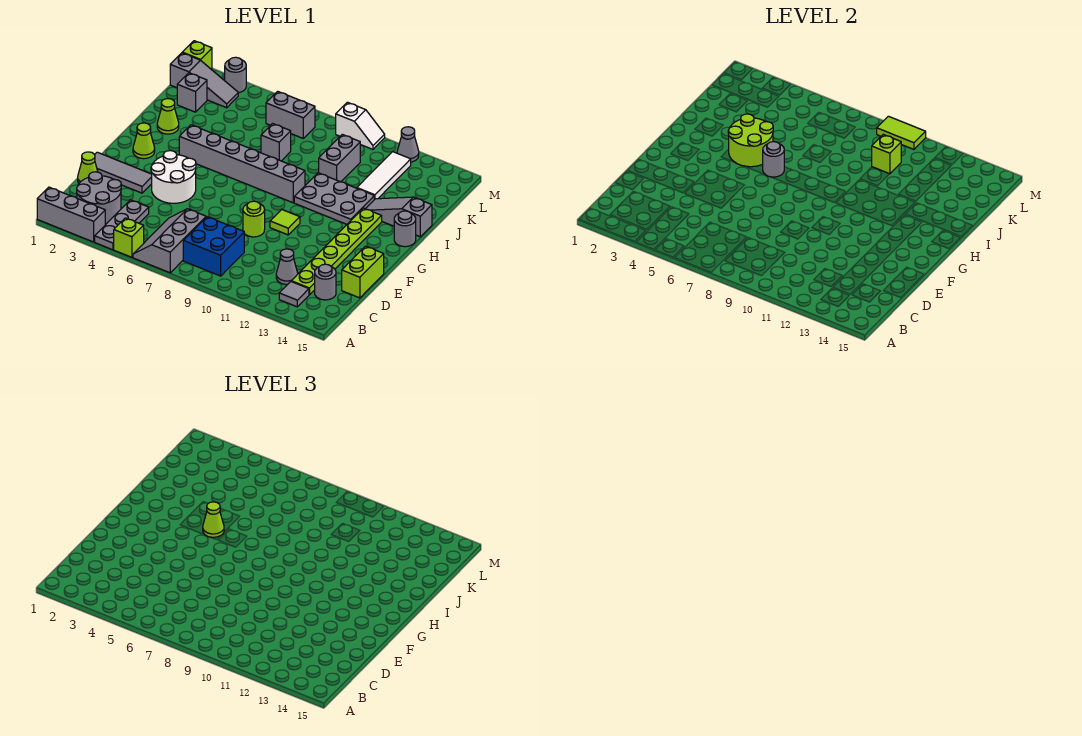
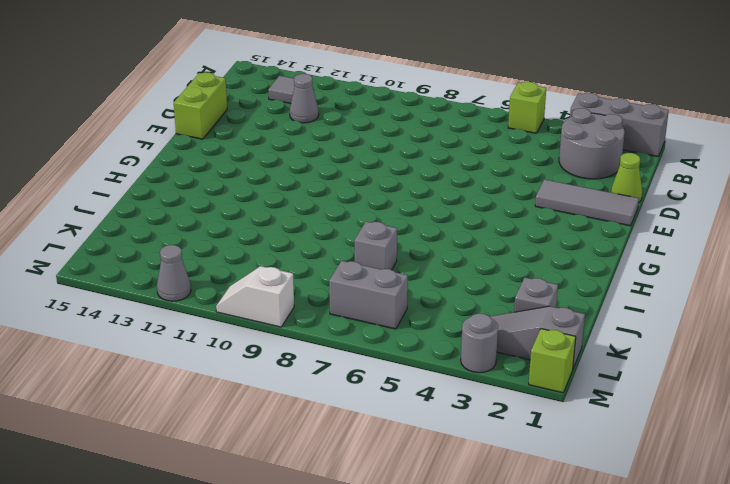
none -> grey 1x3 plate [95,200,149,250]
none -> grey 2x3 slope [133,209,206,273]
none -> blue 2x2 brick [183,217,244,276]
none -> lime 1x6 plate [291,208,382,295]

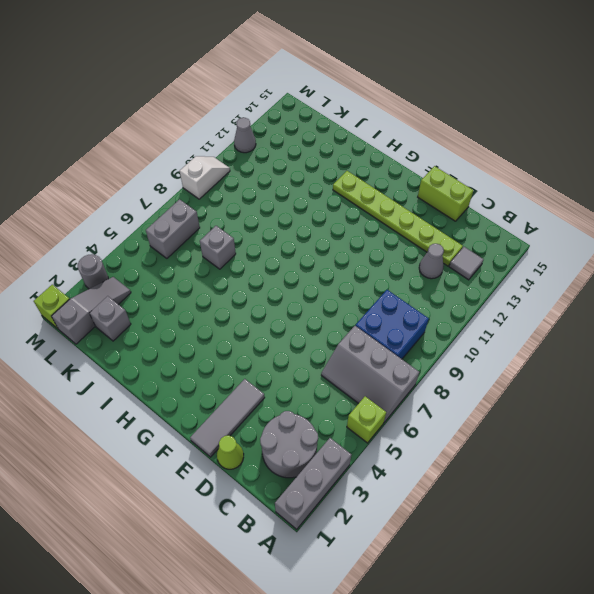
none -> grey 1x3 plate [95,200,149,250]
none -> grey 1x1 round brick [315,264,336,300]
none -> white 2x2 round brick [151,151,196,203]
none -> lime 1x1 round brick [243,201,265,237]

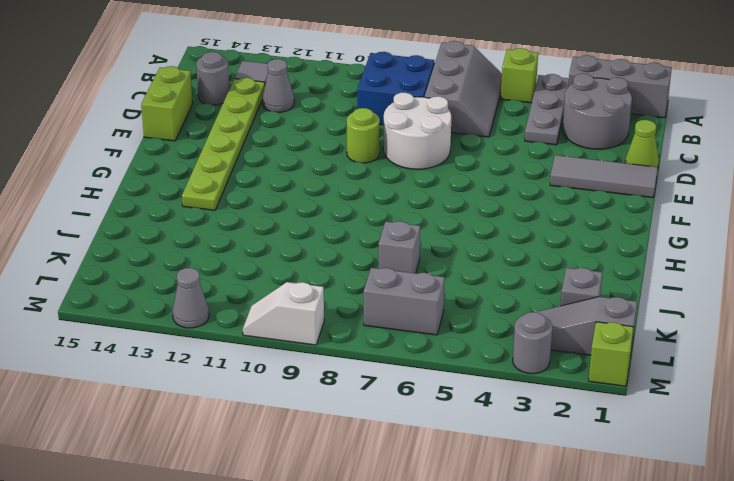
white 2x2 round brick [383,93,451,169] -> white 2x2 round brick moved to [151,151,196,203]
none -> lime 1x1 tile [270,209,300,235]
none -> lime 1x1 cone [133,123,155,159]
none -> grey 1x6 brick [179,125,305,203]
none -> grey 2x3 plate [294,173,374,224]

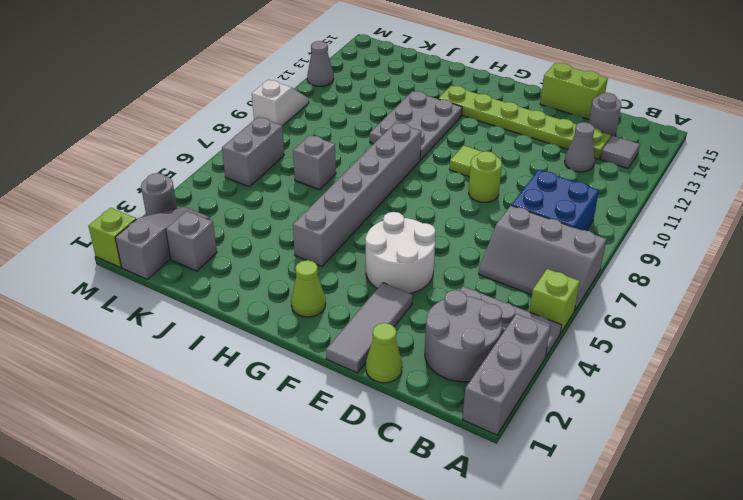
none -> grey 1x1 round brick [394,211,416,247]
none -> lime 1x1 cone [157,99,179,134]
none -> grey 1x3 slope [366,197,432,237]
none -> grey 1x2 brick [319,134,360,182]

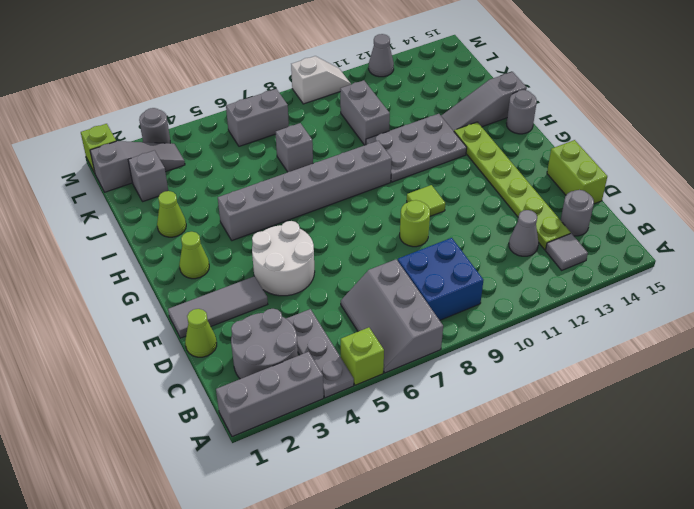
none -> white 1x3 tile [357,152,411,200]
none -> lime 2x2 round brick [728,114,773,167]
none -> grey 1x1 round brick [763,142,784,177]
none -> lime 1x1 brick [872,134,901,174]

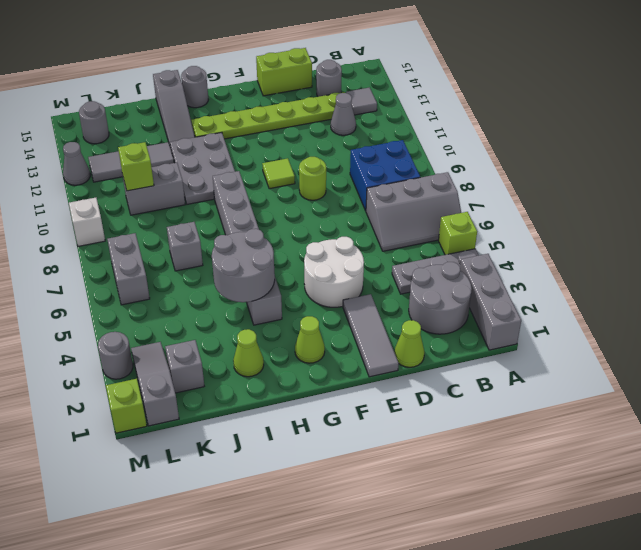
grey 2x2 round brick [212,229,275,302] -> lime 2x2 round brick [728,114,773,167]
grey 1x3 tile [88,142,174,182] -> white 1x3 tile [357,152,411,200]
grey 1x1 round brick [79,101,109,144] -> grey 1x1 round brick moved to [763,142,784,177]
none -> lime 1x2 tile [877,116,926,149]
none -> lime 1x1 cone [203,502,224,537]

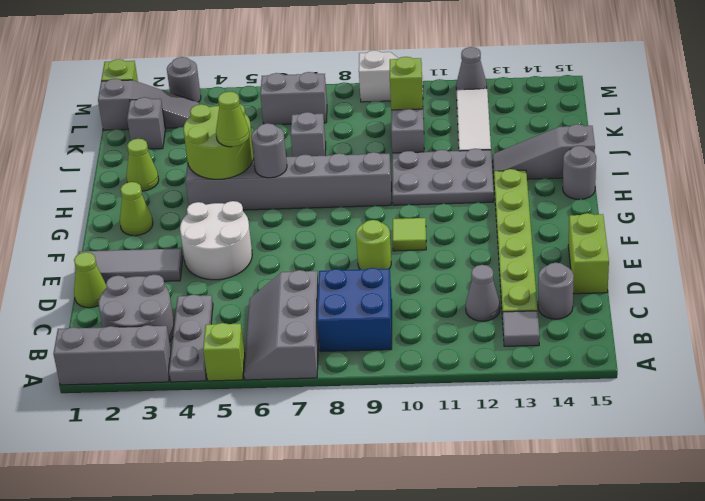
none -> lime 1x2 tile [877,116,926,149]

